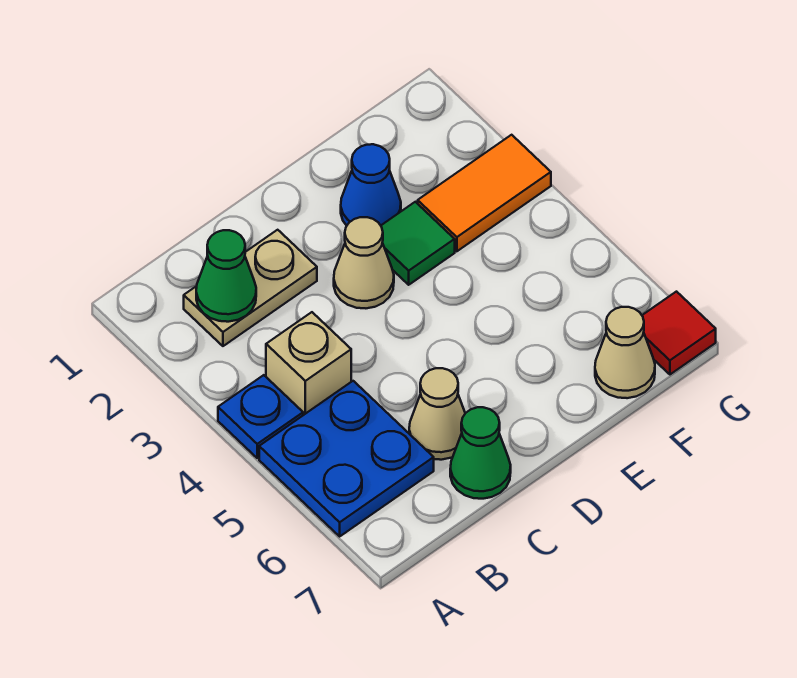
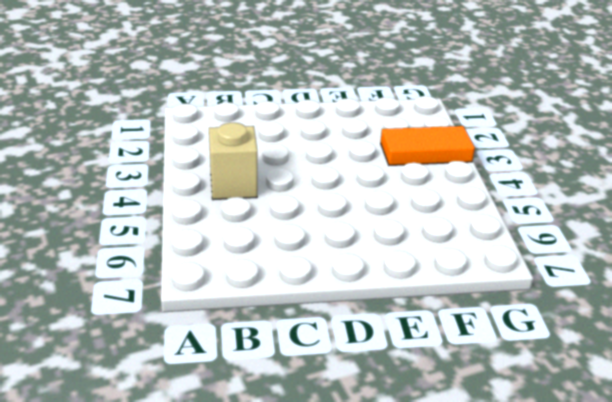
none -> blue 1x1 plate [218,375,303,458]
none -> blue 2x2 plate [259,381,434,536]
none -> tan 1x2 plate [184,230,317,346]

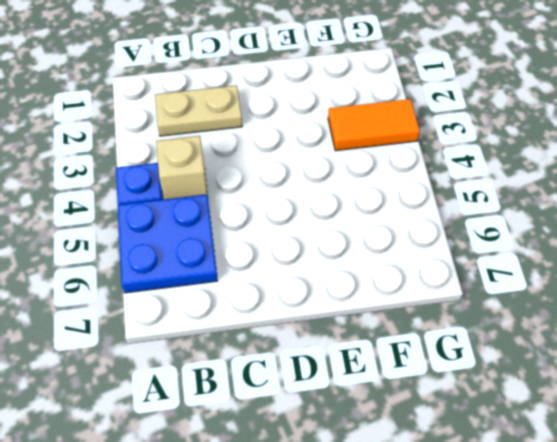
none -> tan 1x1 cone [409,368,465,460]
none -> green 1x1 cone [450,407,511,499]
none -> tan 1x1 cone [334,217,394,308]

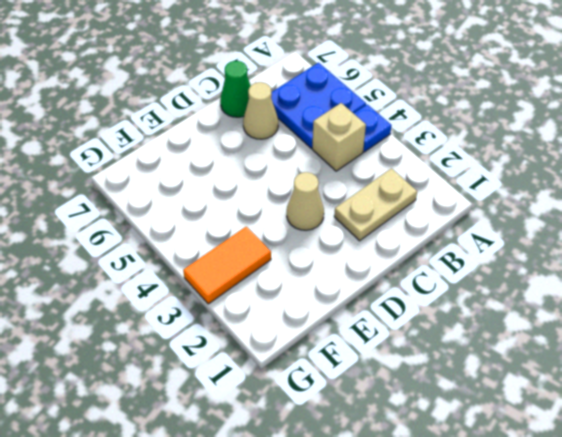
none -> blue 1x1 cone [341,144,401,226]
none -> green 1x1 tile [381,202,455,285]
none -> tan 1x1 cone [595,307,655,398]

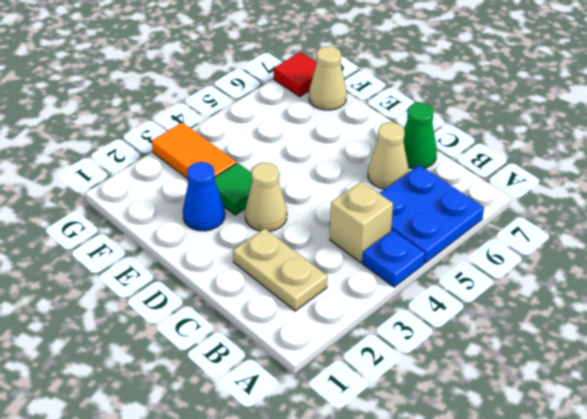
none -> green 1x1 cone [196,230,256,322]

